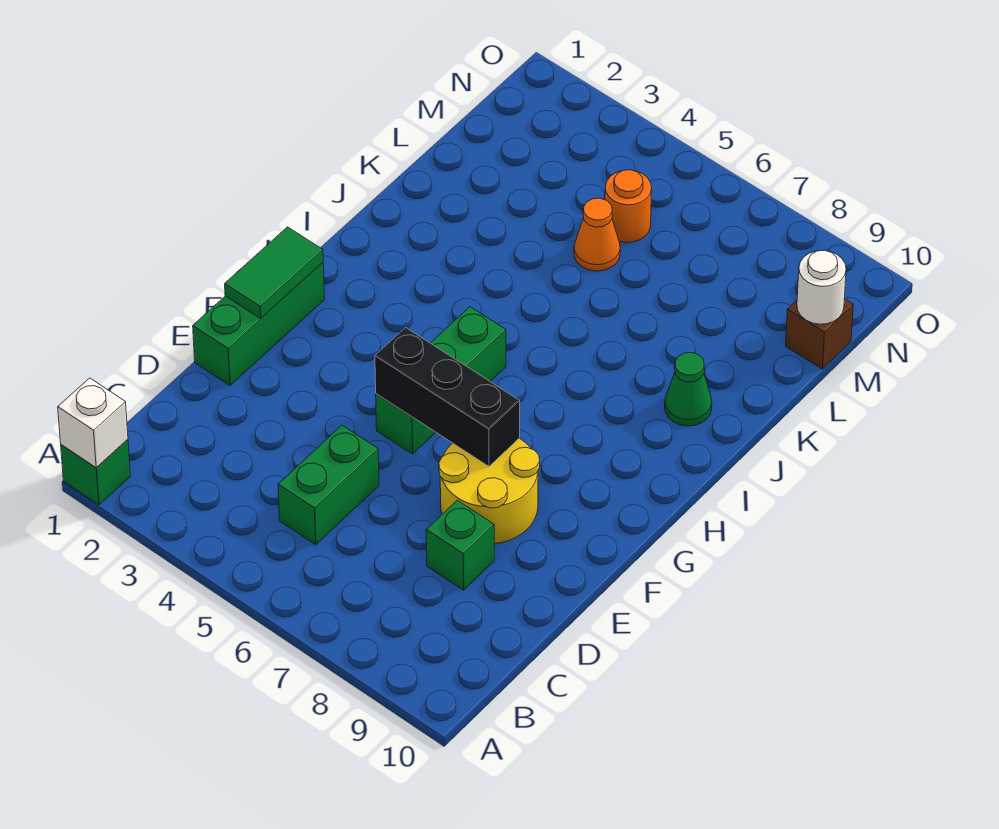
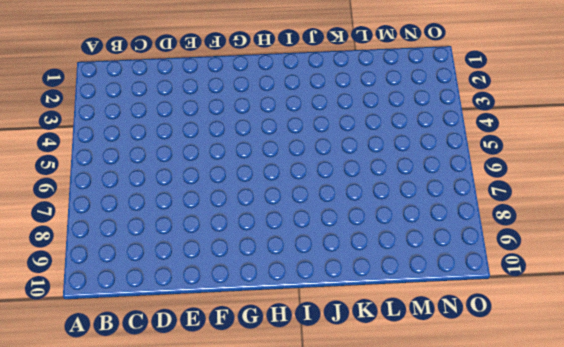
none -> green 1x1 brick [61,440,130,505]
none -> green 1x2 brick [278,425,379,545]
none -> green 1x1 brick [426,500,494,590]

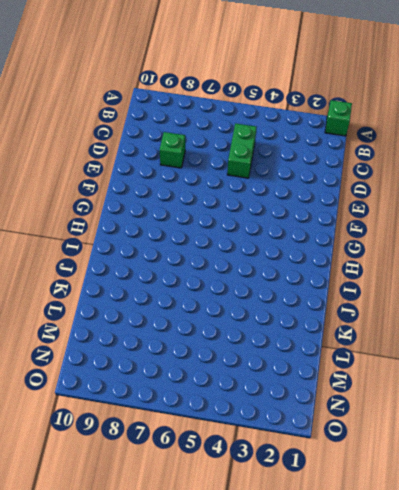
none -> green 1x3 brick [193,263,324,385]
none -> yellow 2x2 round brick [439,438,540,544]
none -> green 1x3 brick [376,307,506,454]

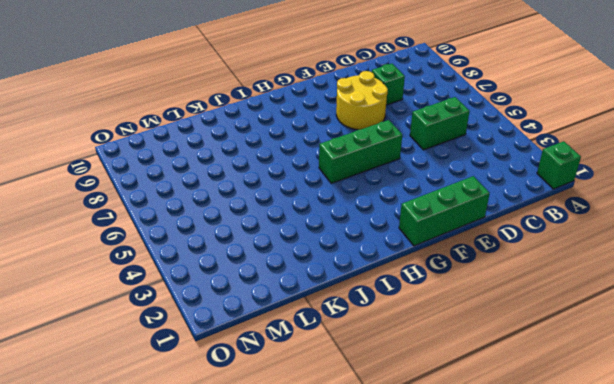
none -> green 1x1 cone [665,353,712,426]
none -> orange 1x1 cone [574,198,620,271]
none -> orange 1x1 round brick [605,170,652,242]

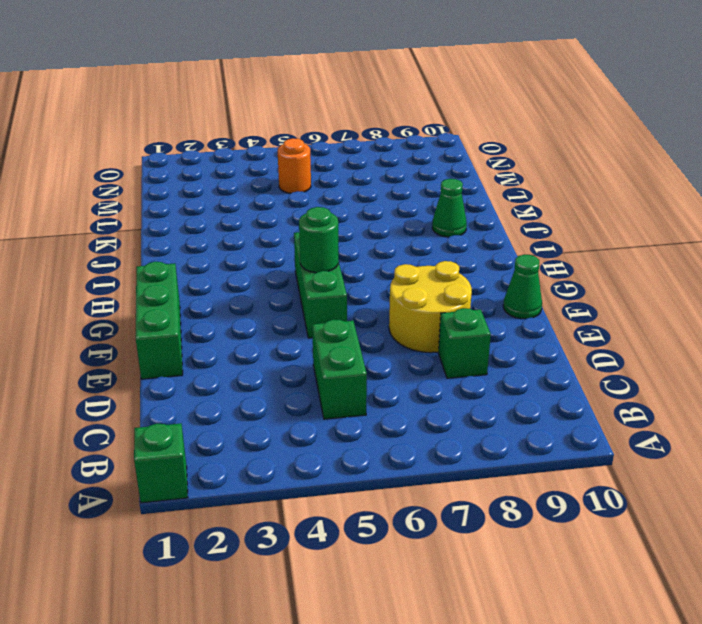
green 1x1 cone [503,255,542,319] -> none
green 1x1 round brick [299,207,338,273] -> none
none -> orange 1x1 cone [574,198,620,271]
none -> brown 1x1 brick [786,299,853,369]
none -> white 1x1 brick [58,378,128,468]

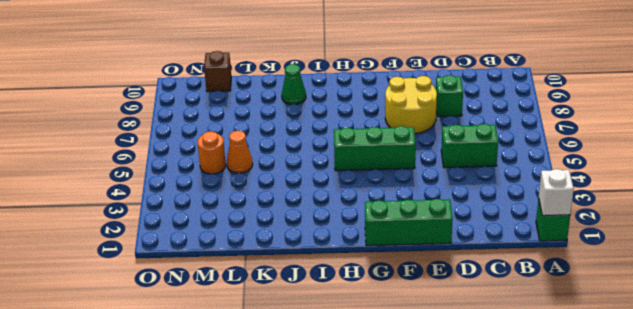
none -> green 1x2 tile [225,227,323,318]
none -> black 1x3 brick [375,327,520,466]
none -> white 1x1 round brick [797,250,846,324]

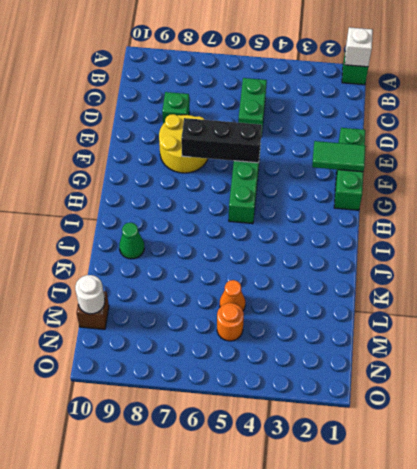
green 1x2 tile [312,141,366,172] -> green 1x2 tile turned to [225,227,323,318]

